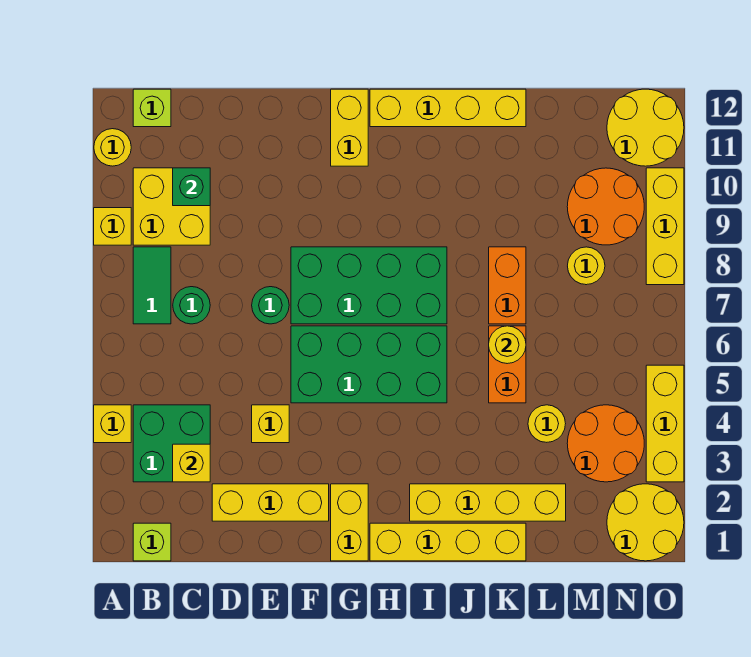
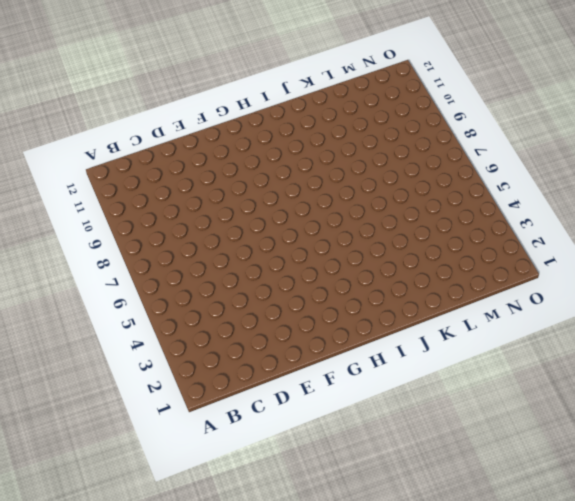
none -> yellow 1x1 brick [94,405,131,443]
none -> yellow 1x1 brick [94,208,131,245]
none -> yellow 1x1 round brick [94,129,131,166]
none -> lime 1x1 brick [133,523,171,561]

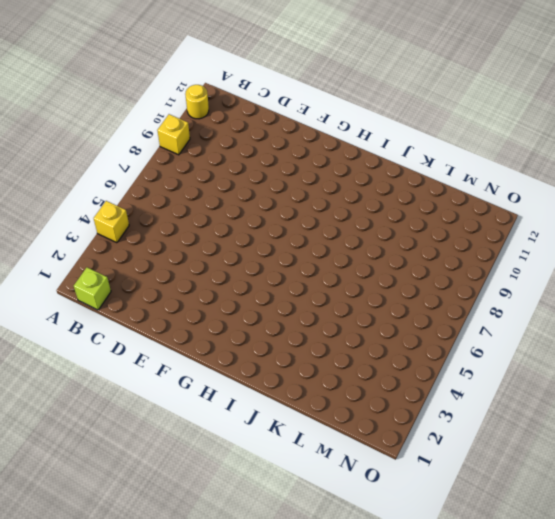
none -> green 2x2 brick [133,405,210,482]
none -> green 1x2 tile [133,247,171,324]
none -> yellow 2x2 brick [133,168,210,245]
none -> lime 1x1 brick [133,89,171,127]

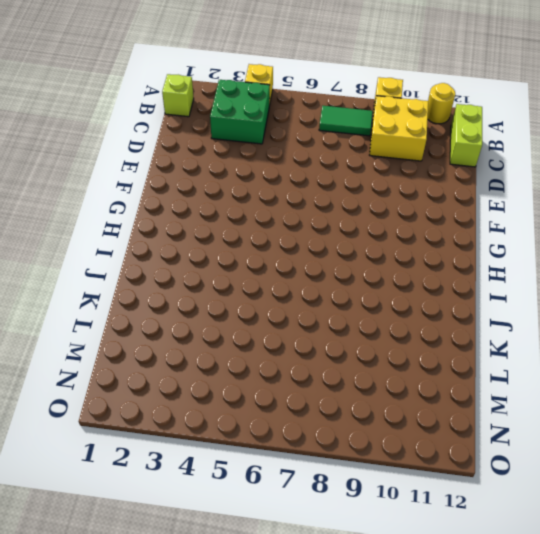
lime 1x2 brick [450,104,482,167] -> lime 1x1 brick [133,89,171,127]
none -> green 1x1 round brick [173,287,210,324]
none -> yellow 1x3 brick [212,484,329,521]
none -> yellow 1x1 brick [252,405,289,443]
none -> green 1x1 round brick [252,287,289,324]

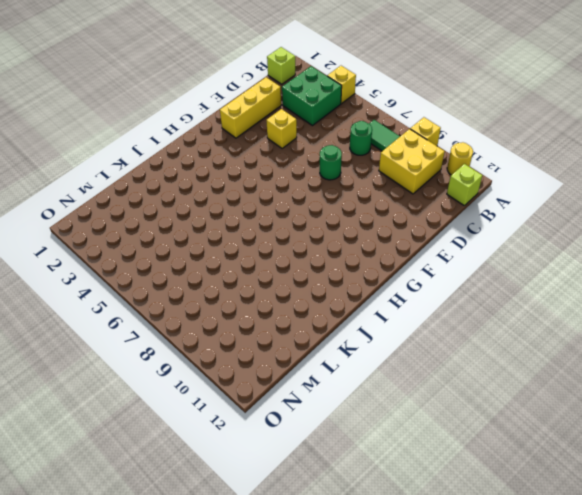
none -> green 2x4 brick [291,326,447,403]
none -> green 2x4 brick [291,247,447,324]
none -> yellow 1x2 brick [331,484,368,561]
none -> yellow 1x2 brick [331,89,368,166]

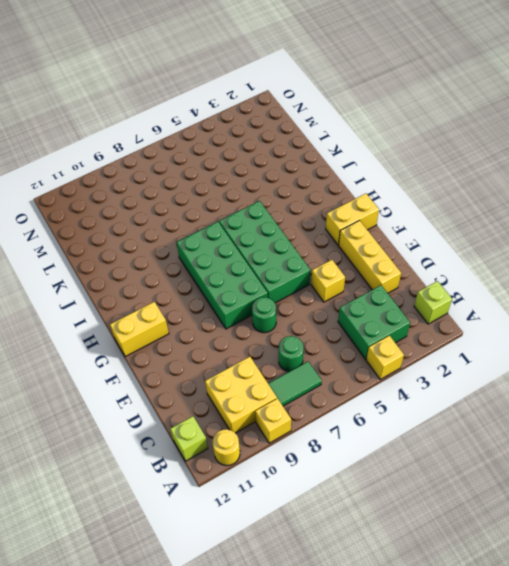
none -> yellow 1x4 brick [370,523,526,561]
none -> yellow 1x4 brick [370,89,526,127]
none -> yellow 1x4 brick [410,484,566,521]
none -> orange 1x2 brick [489,326,526,403]

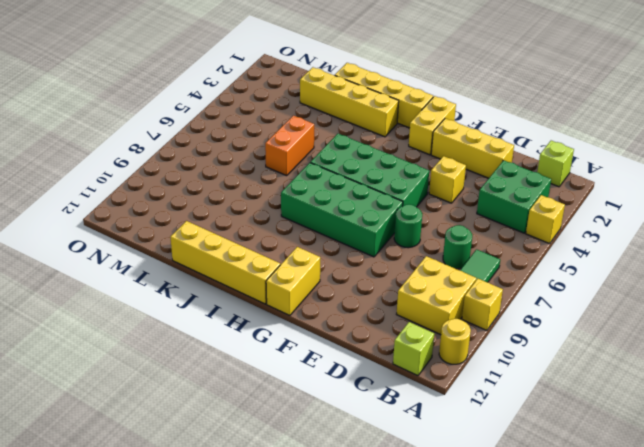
none -> orange 1x2 brick [489,247,526,324]
none -> yellow 1x1 round brick [528,405,566,442]
none -> orange 2x2 round brick [567,405,644,482]
none -> yellow 1x1 round brick [568,247,605,285]

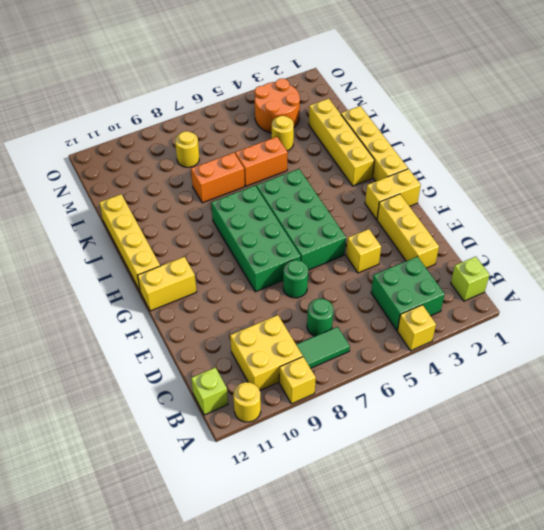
none -> orange 2x2 round brick [567,168,644,245]
none -> yellow 2x2 round brick [607,484,684,561]
none -> yellow 2x2 round brick [607,89,684,166]
none -> yellow 1x3 brick [646,365,684,482]

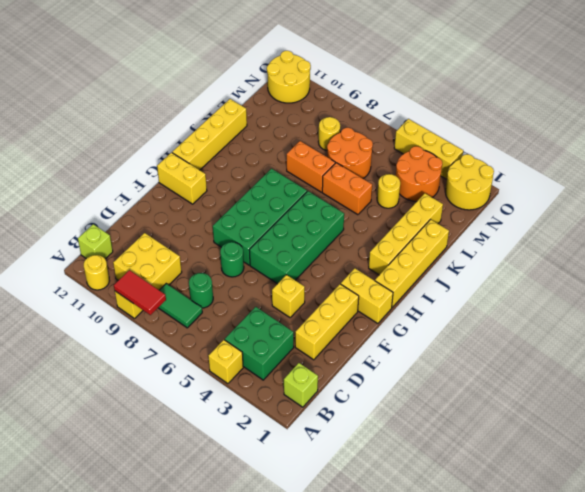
red 1x2 tile [114,270,166,315] -> none
orange 2x2 round brick [327,128,373,178] -> orange 2x2 round brick moved to [567,168,644,245]
none -> yellow 1x3 brick [646,168,684,285]
none -> yellow 1x1 brick [173,444,210,482]
none -> green 1x1 brick [173,168,210,206]
none -> yellow 1x1 round brick [489,326,526,364]

